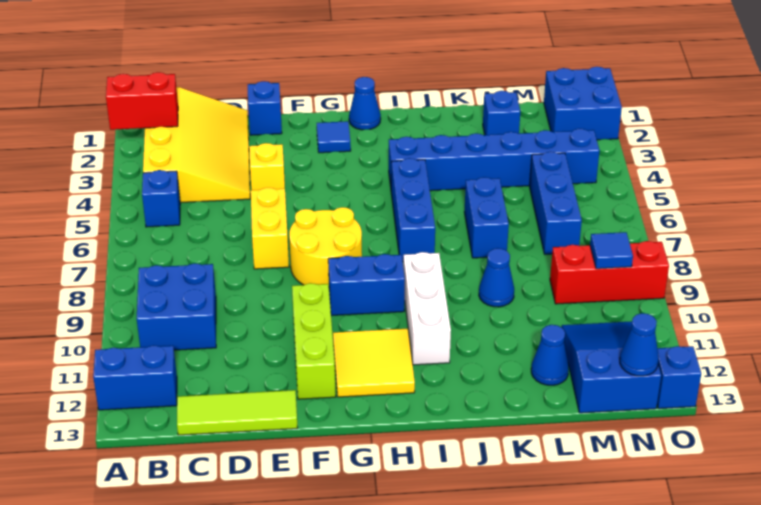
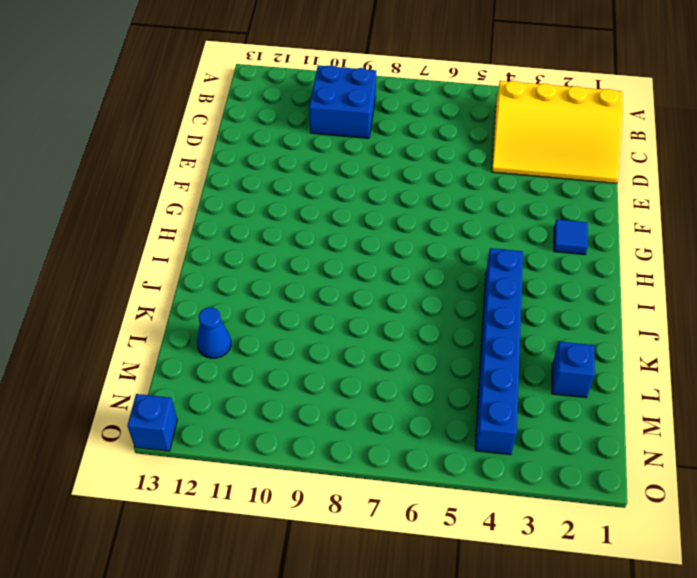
none -> blue 1x2 brick [93,346,177,410]
none -> blue 1x1 brick [142,170,180,227]
none -> lime 1x3 tile [177,390,298,435]

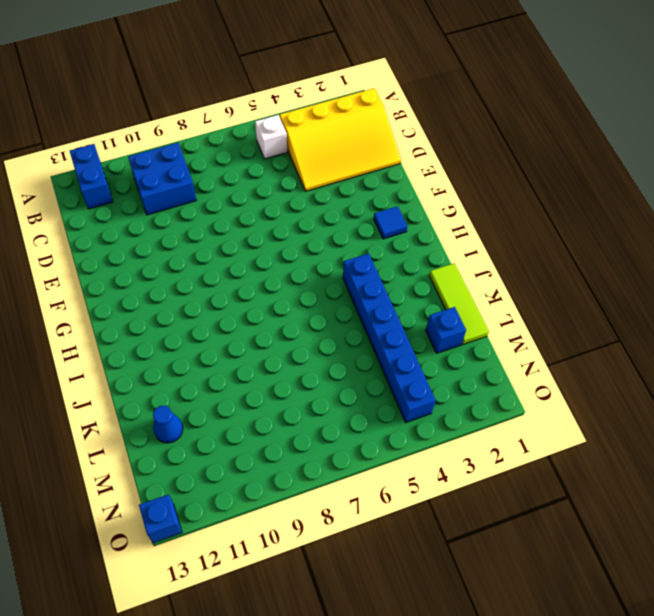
white 1x1 brick [255,115,287,159] -> blue 1x1 brick [142,170,180,227]
lime 1x3 tile [429,263,489,344] -> lime 1x3 tile moved to [177,390,298,435]
none -> blue 1x1 brick [248,81,282,135]
none -> yellow 1x1 brick [249,143,285,190]
none -> yellow 1x2 brick [251,188,289,269]

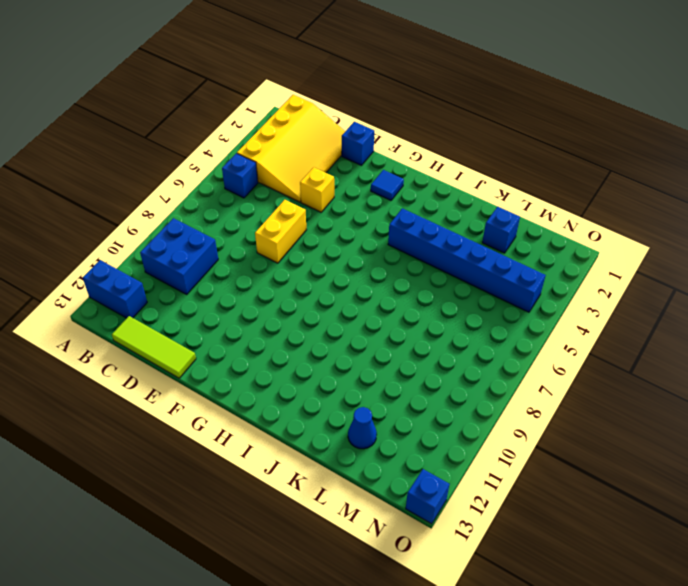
none -> yellow 2x2 round brick [289,207,362,285]
none -> lime 1x3 brick [292,283,336,399]
none -> blue 1x2 brick [328,254,405,315]

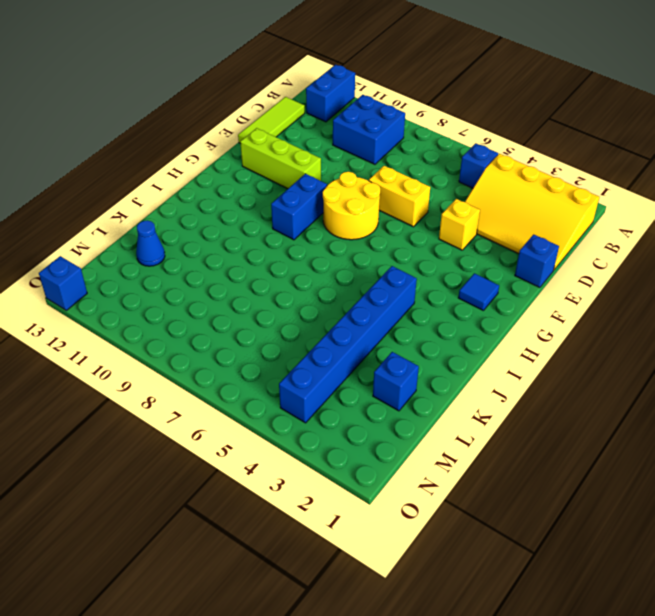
none -> yellow 2x2 tile [333,329,415,397]
none -> blue 1x1 cone [349,77,381,130]
none -> blue 1x3 brick [391,158,435,261]

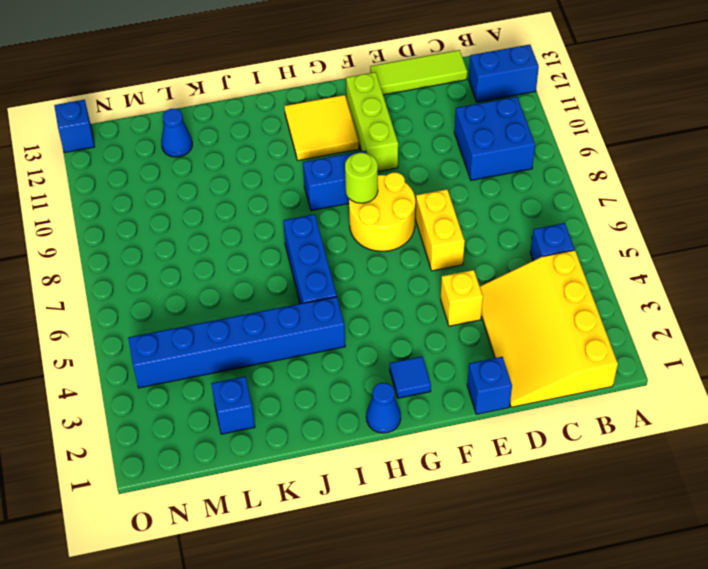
lime 1x1 round brick [345,153,378,203] -> none
none -> white 1x3 brick [403,252,451,365]
none -> blue 1x2 brick [464,177,509,258]
none -> blue 1x1 cone [479,248,514,307]

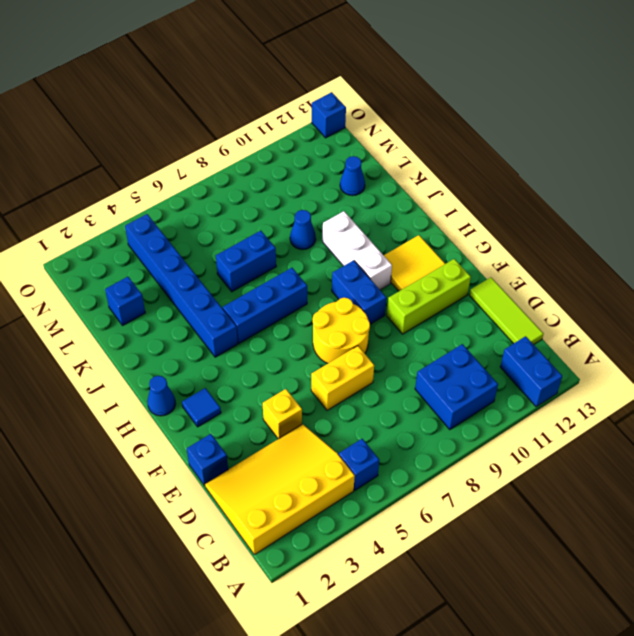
white 1x3 brick [323,211,392,290] -> white 1x3 brick turned to [403,252,451,365]
none -> blue 1x3 brick [530,152,582,254]
none -> red 1x3 brick [550,241,669,304]
none -> blue 2x3 slope [562,321,661,413]

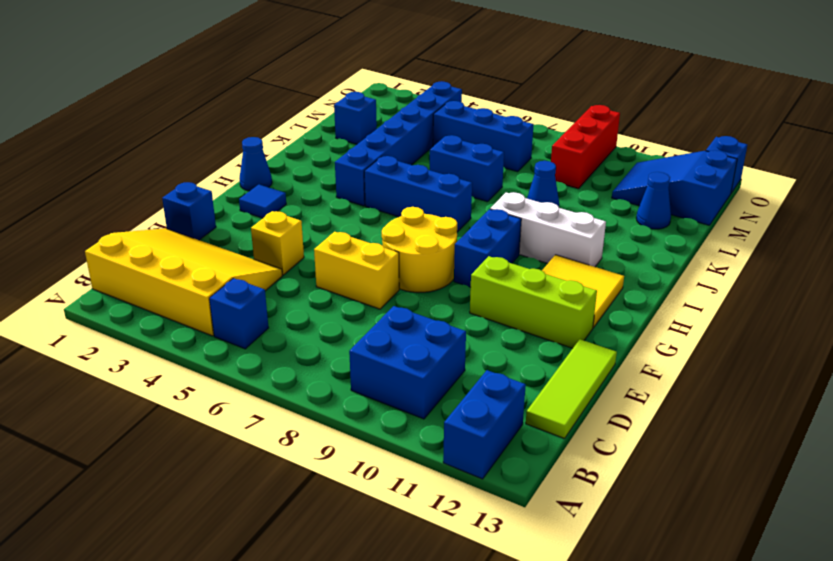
none -> blue 2x2 brick [544,67,622,140]
none -> red 1x2 brick [106,72,178,130]
none -> blue 1x1 tile [590,232,633,269]

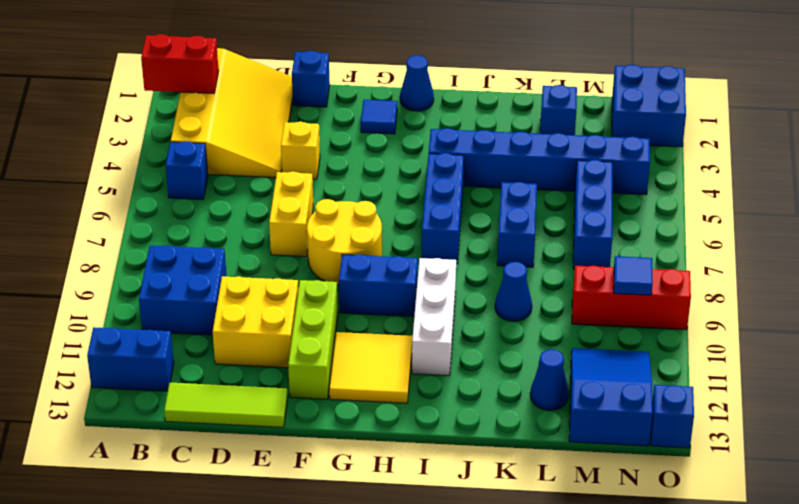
yellow 2x2 brick [213,276,298,368] -> none
none -> blue 1x1 cone [620,313,659,376]

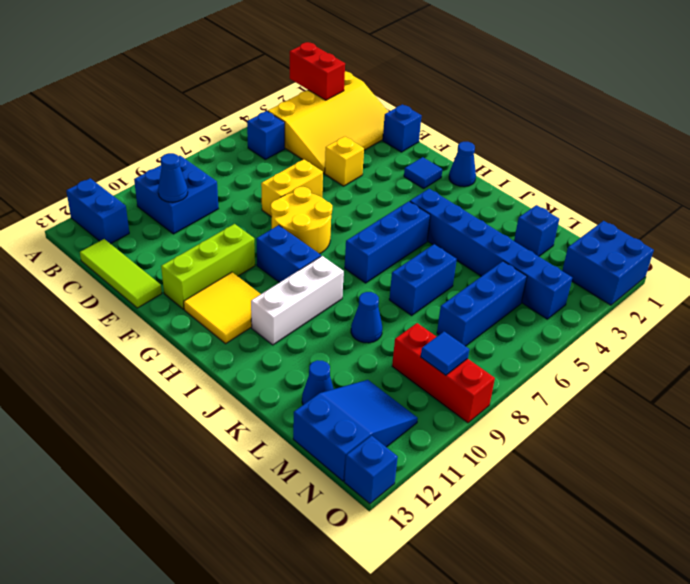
blue 1x1 cone [158,153,188,202] -> blue 1x1 cone moved to [620,313,659,376]

